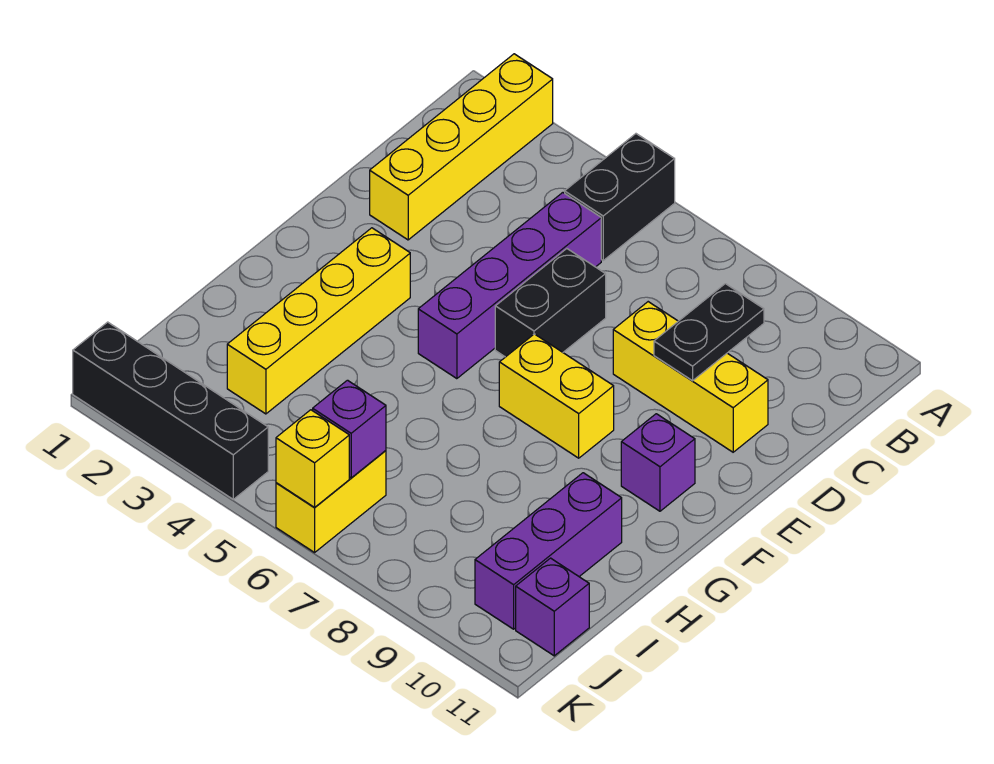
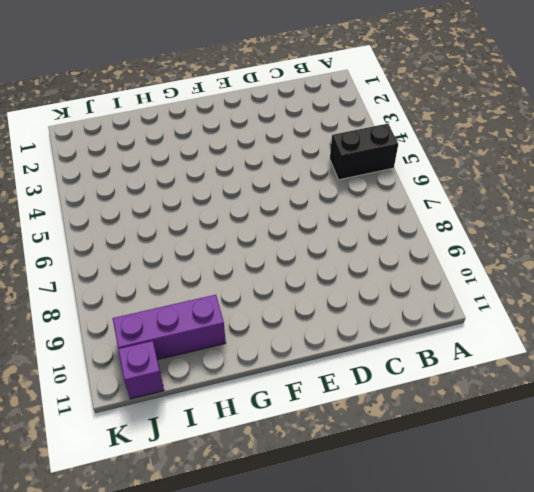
none -> yellow 1x4 brick [370,54,553,240]
none -> purple 1x4 brick [418,193,601,379]
none -> black 1x2 brick [495,249,606,357]

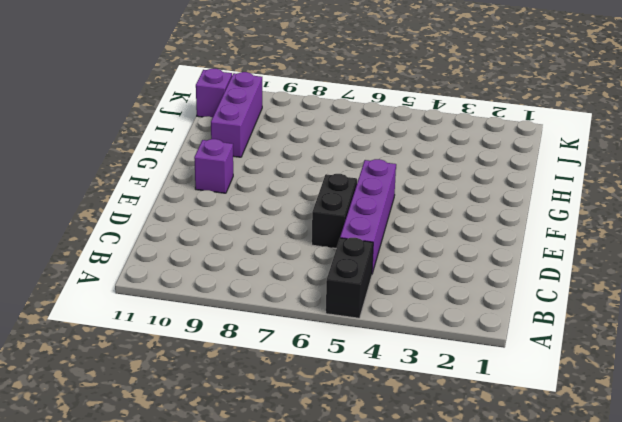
none -> yellow 1x4 brick [370,54,553,240]
none -> yellow 1x3 brick [613,302,768,452]
none -> yellow 1x4 brick [227,228,410,414]

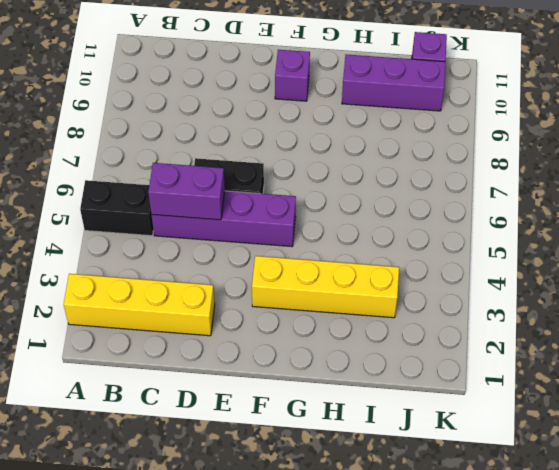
purple 1x2 brick [148,163,225,220] -> none
none -> yellow 1x3 brick [613,302,768,452]
none -> yellow 1x2 brick [499,334,614,458]
none -> yellow 1x2 brick [276,451,386,552]

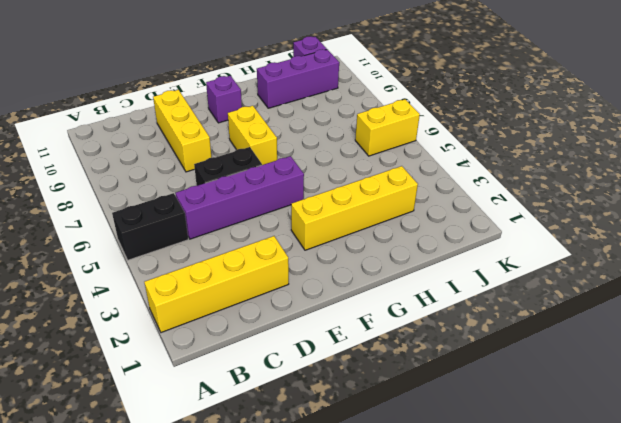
none -> black 1x4 brick [73,322,268,499]
none -> black 1x2 plate [654,284,764,381]
none -> purple 1x1 brick [313,380,386,478]

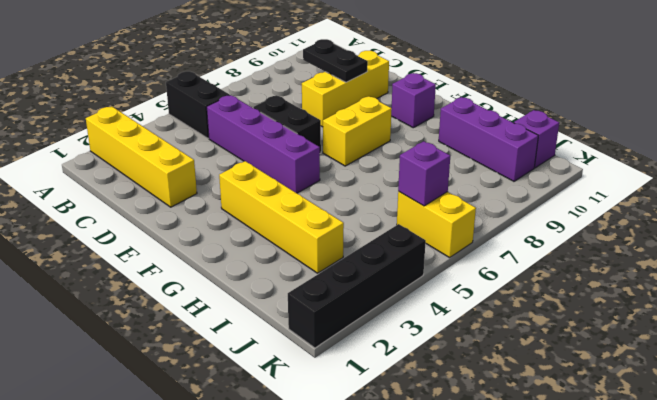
none -> yellow 1x1 brick [276,410,349,507]

